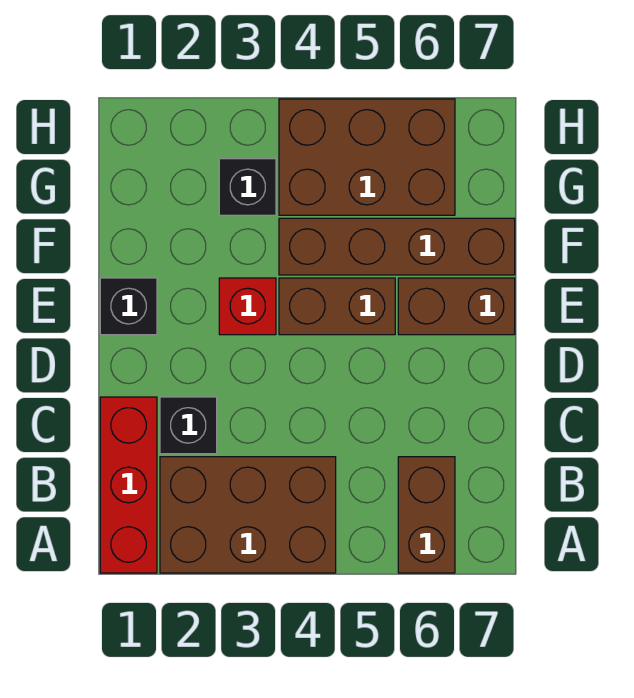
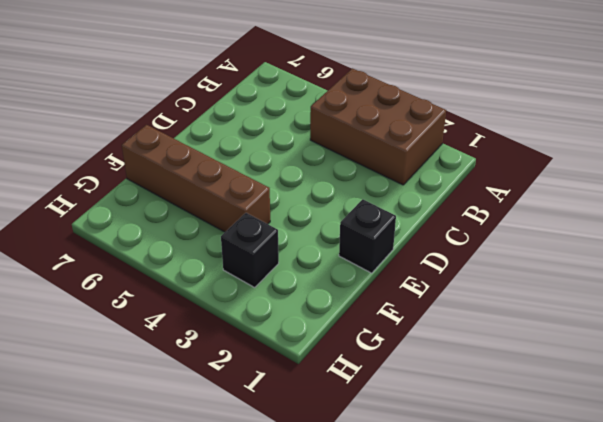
none -> red 1x3 brick [100,397,157,573]
none -> brown 1x2 brick [398,457,455,573]

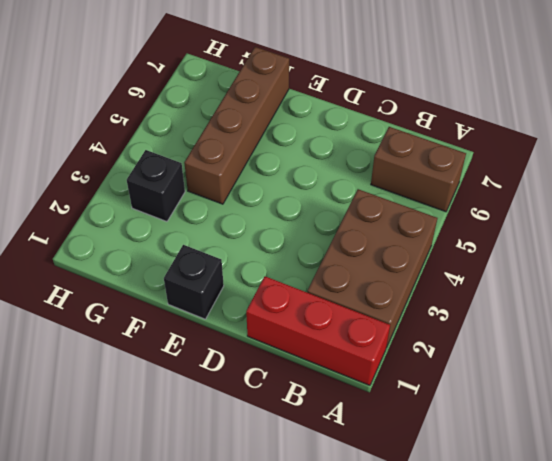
none -> black 1x1 brick [160,397,217,454]
none -> red 1x1 brick [219,278,276,335]

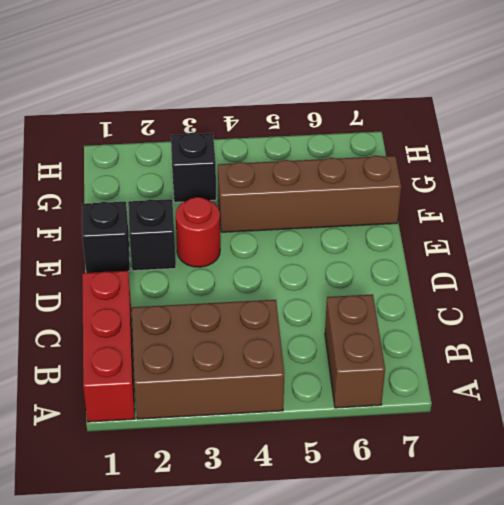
black 1x1 brick [128,199,176,271] -> black 1x1 brick moved to [160,397,217,454]
red 1x1 round brick [176,197,220,267] -> red 1x1 brick [219,278,276,335]
none -> brown 1x2 brick [279,278,395,335]
none -> brown 1x2 brick [398,278,515,335]

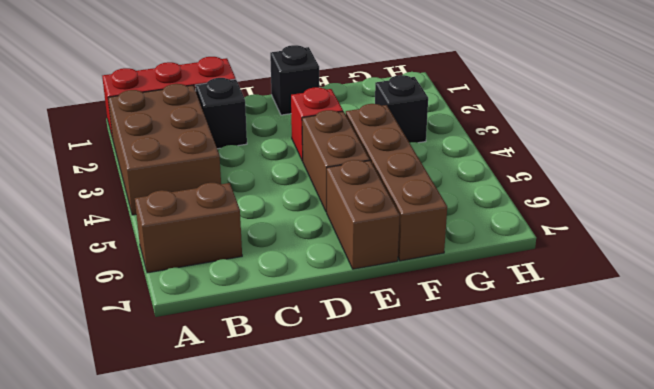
none -> brown 2x3 brick [279,99,455,215]

